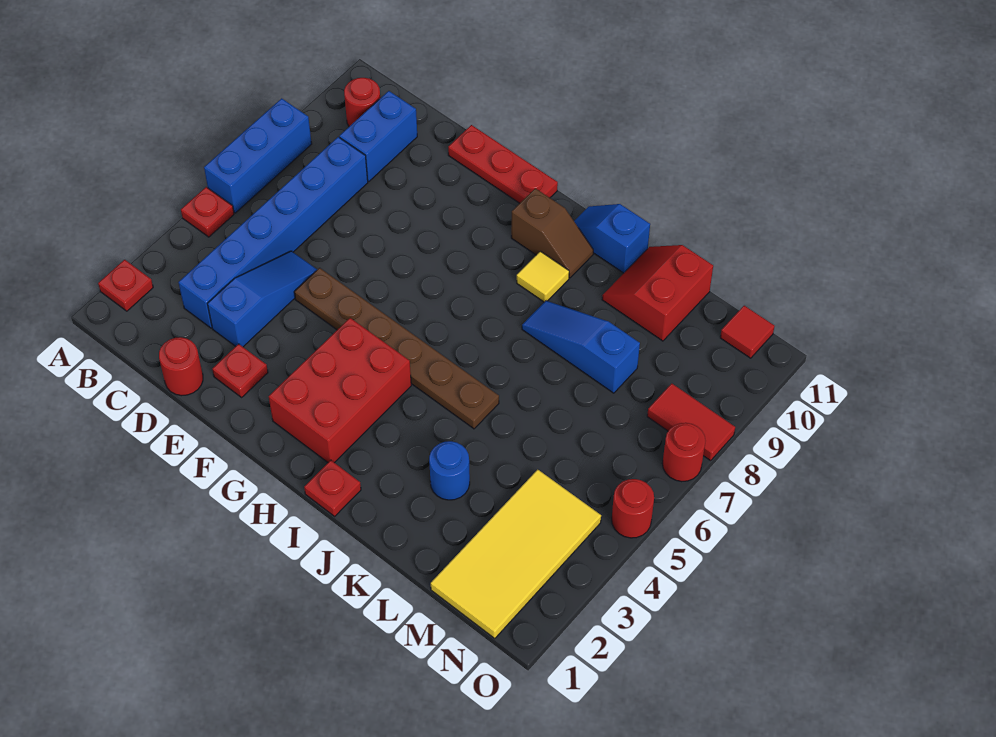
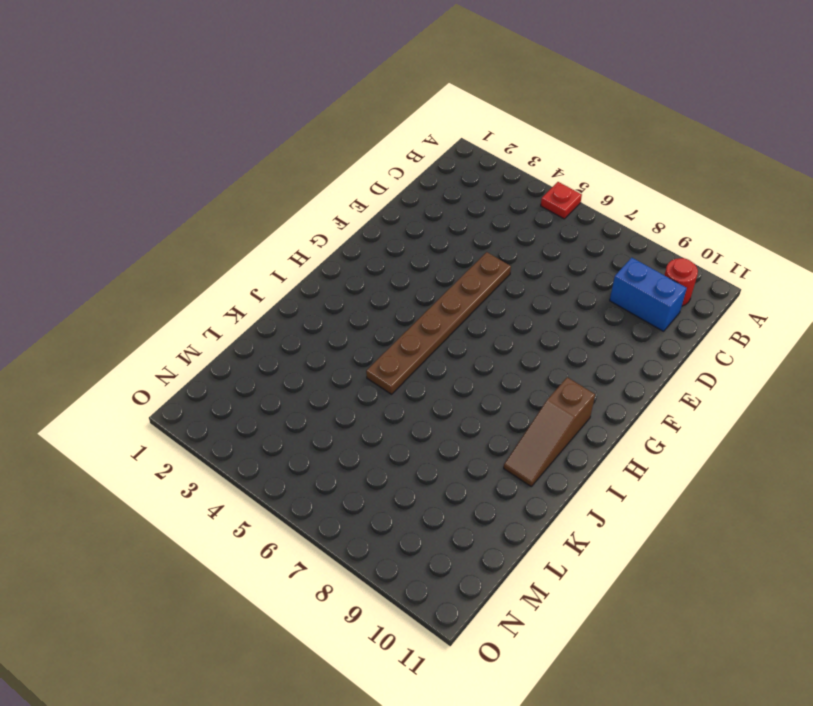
brown 1x3 slope [504,377,595,486] -> brown 1x2 slope [511,188,593,278]
none -> red 1x1 plate [98,260,153,311]
none -> blue 1x3 brick [204,98,312,213]
none -> blue 1x6 brick [178,137,368,328]

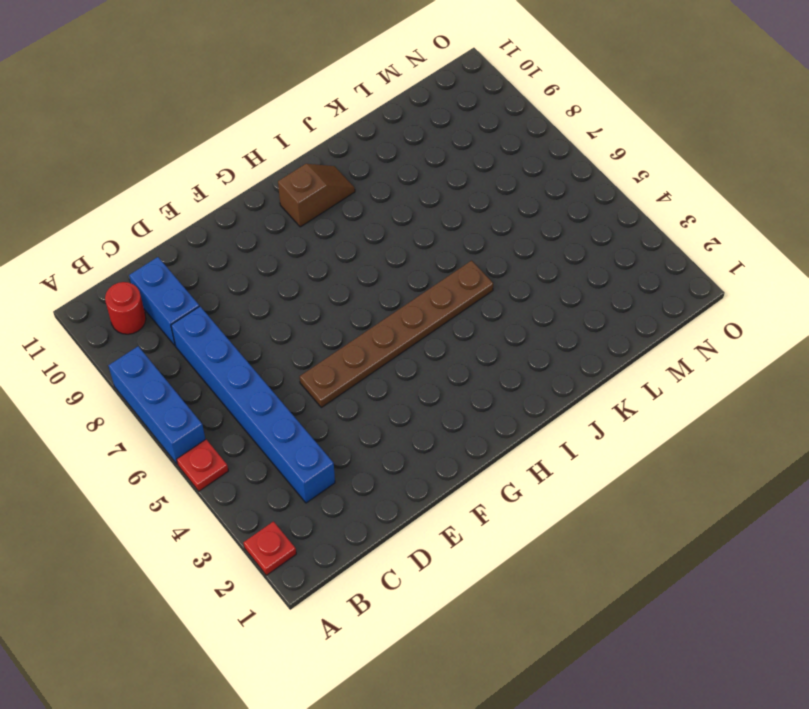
none -> red 1x1 round brick [159,337,203,396]
none -> blue 1x3 slope [208,251,317,347]
none -> red 1x1 plate [212,344,268,397]

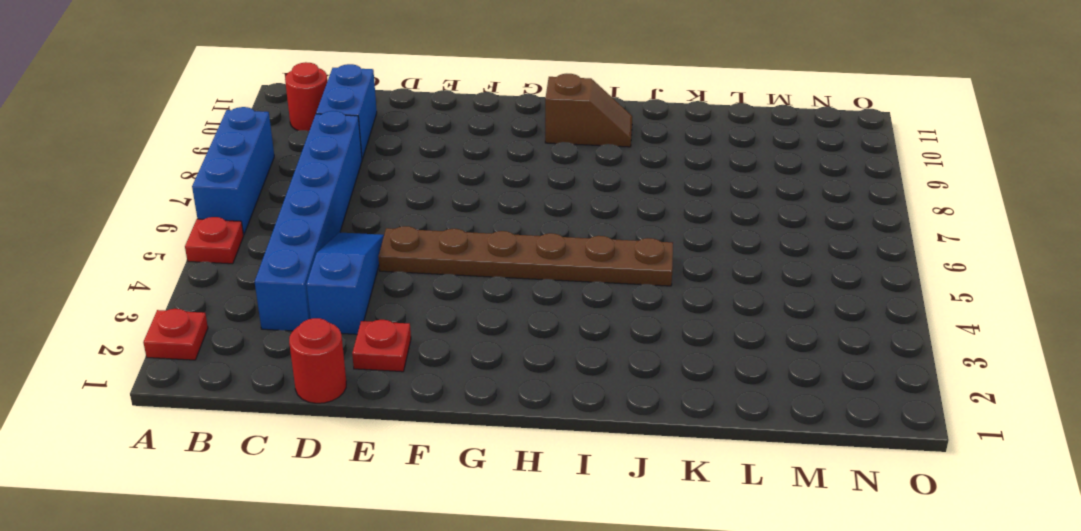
none -> red 1x3 plate [448,125,558,203]
none -> red 2x3 brick [269,318,411,463]
none -> red 1x1 plate [304,460,361,516]

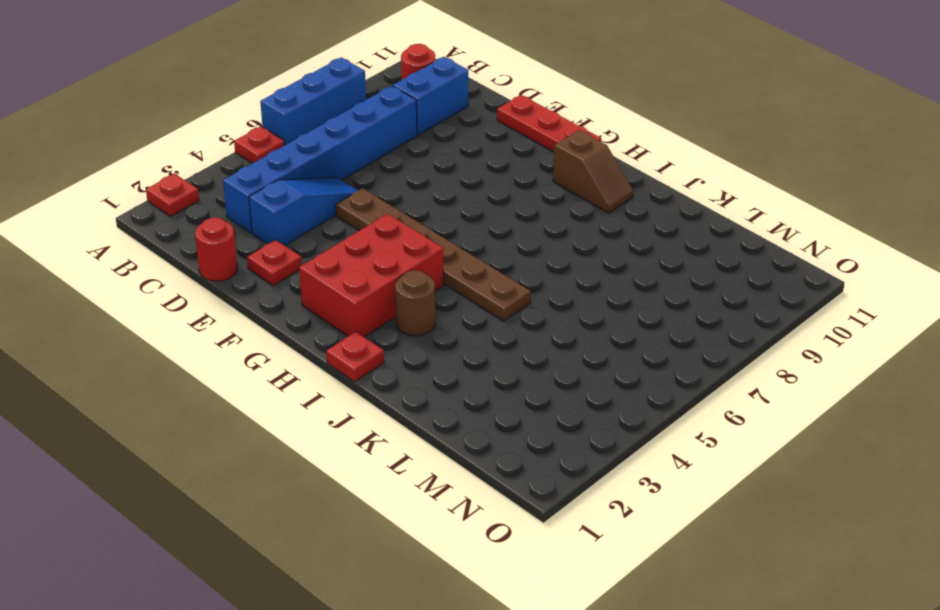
brown 1x1 round brick [395,271,435,336] -> none
none -> yellow 1x1 tile [517,251,569,302]
none -> blue 1x2 slope [574,204,650,273]
none -> blue 1x3 slope [522,301,640,393]

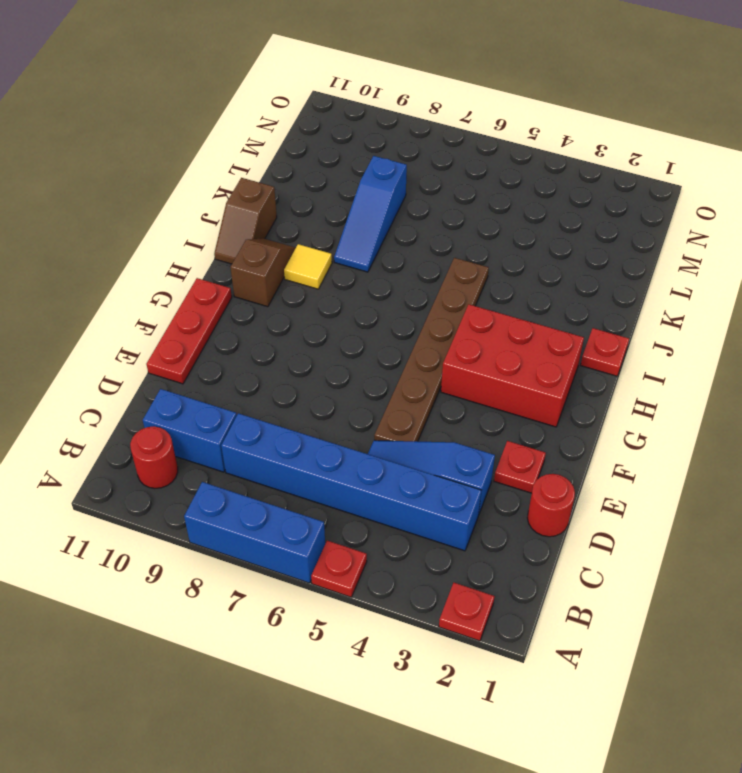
brown 1x2 slope [214,178,277,264] -> blue 1x2 slope [574,204,650,273]
none -> blue 1x1 round brick [429,441,470,500]
none -> red 2x2 slope [602,245,713,341]
none -> yellow 2x4 tile [431,470,601,638]

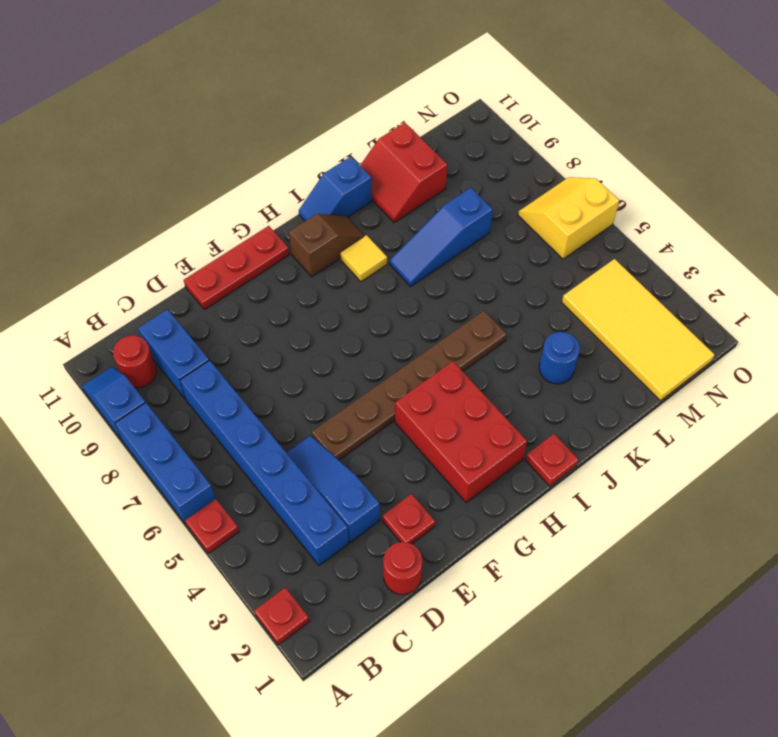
blue 1x2 slope [82,367,146,440] -> none
yellow 2x2 slope [518,177,619,259] -> red 1x1 round brick [662,423,705,482]
none -> red 1x2 tile [647,384,735,461]
none -> red 1x1 tile [720,306,775,358]
none -> red 1x1 round brick [612,479,654,538]

